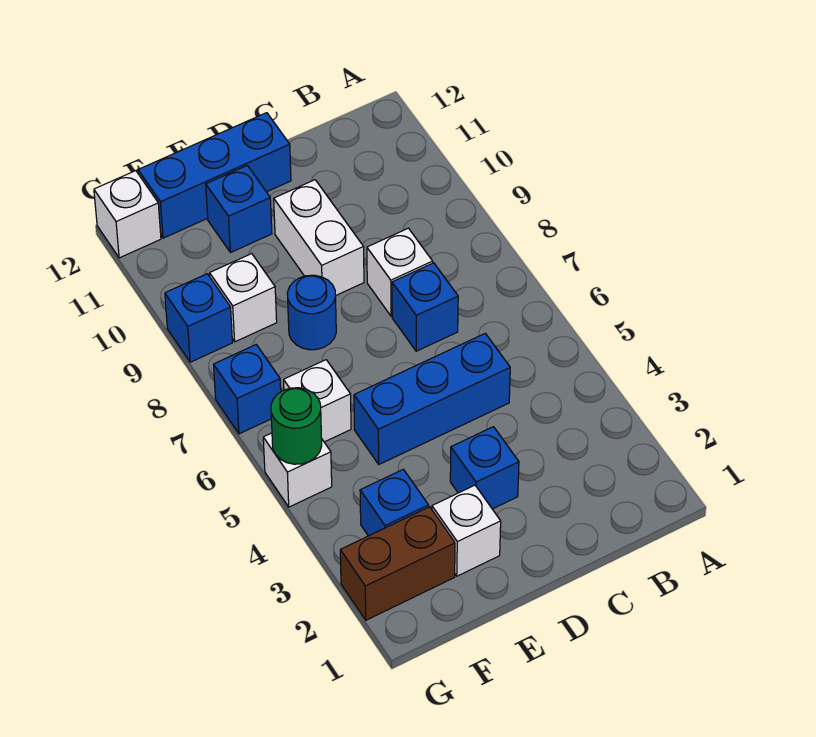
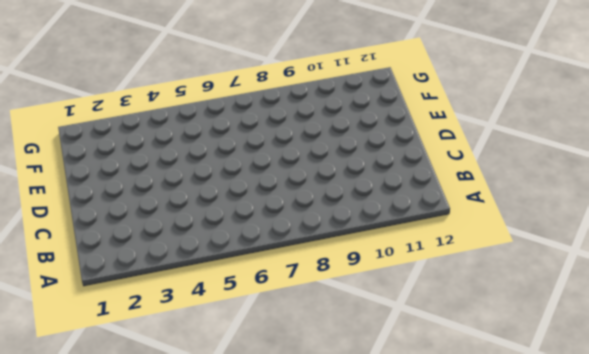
none -> blue 1x3 brick [354,333,510,464]
none -> blue 1x1 brick [392,263,458,351]
none -> white 1x1 brick [367,228,433,316]

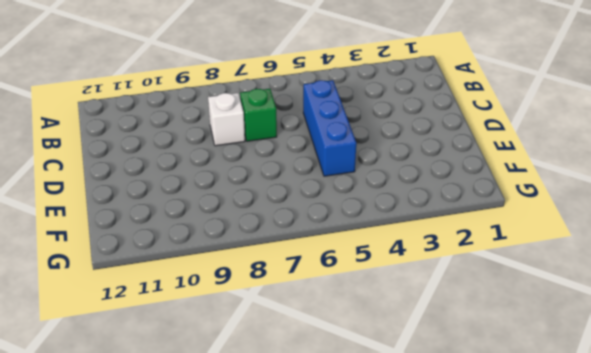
green 1x1 brick [240,89,277,141] -> blue 1x1 brick [392,263,458,351]
none -> blue 1x1 brick [450,427,519,509]
none -> white 1x2 brick [274,180,364,295]
none -> blue 1x3 brick [138,113,291,238]

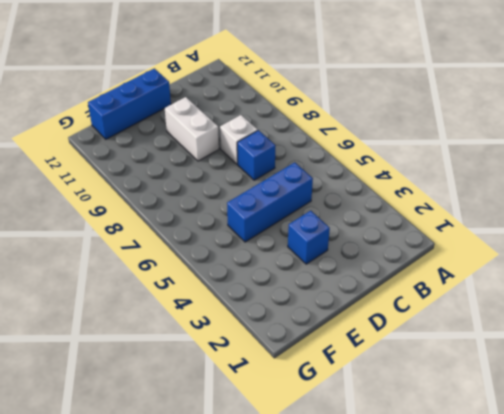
none -> white 1x1 brick [432,485,501,576]
none -> blue 1x1 round brick [287,275,336,350]
none -> blue 1x1 brick [206,166,272,253]

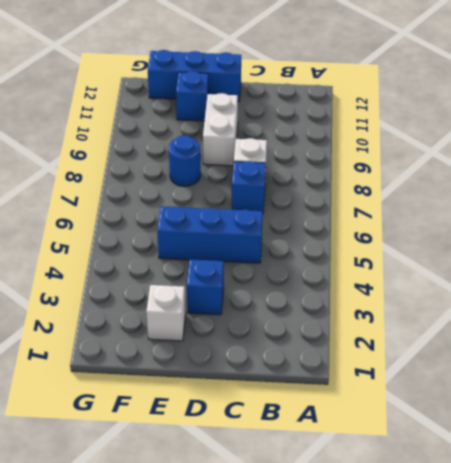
none -> brown 1x2 brick [340,507,455,620]
none -> blue 1x1 brick [360,469,429,536]
none -> white 1x1 brick [284,360,351,442]

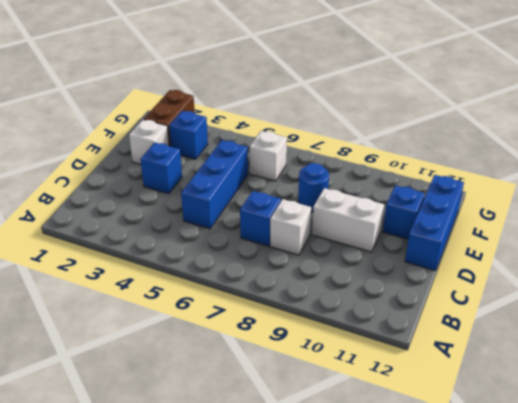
none -> white 1x1 brick [210,254,277,342]
none -> white 1x1 brick [263,433,332,507]
none -> blue 1x1 brick [214,345,281,434]

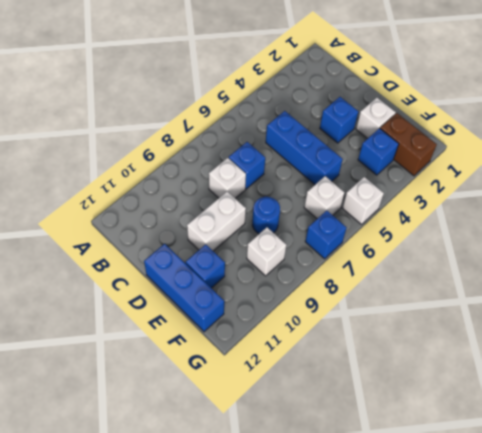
none -> blue 1x1 brick [165,274,232,362]
none -> white 1x1 brick [94,171,161,258]
none -> green 1x1 round brick [271,388,322,464]

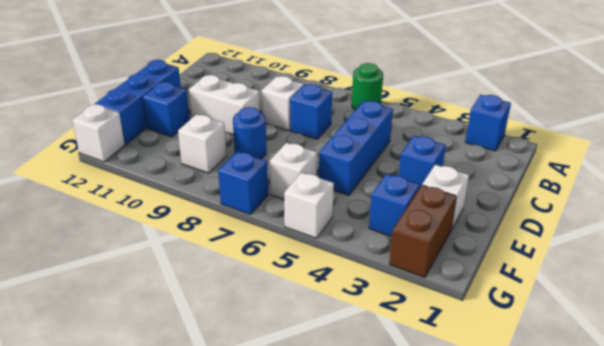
blue 1x1 brick [465,95,511,151] -> blue 1x1 brick moved to [165,274,232,362]
green 1x1 round brick [352,63,383,110] -> green 1x1 round brick moved to [271,388,322,464]

